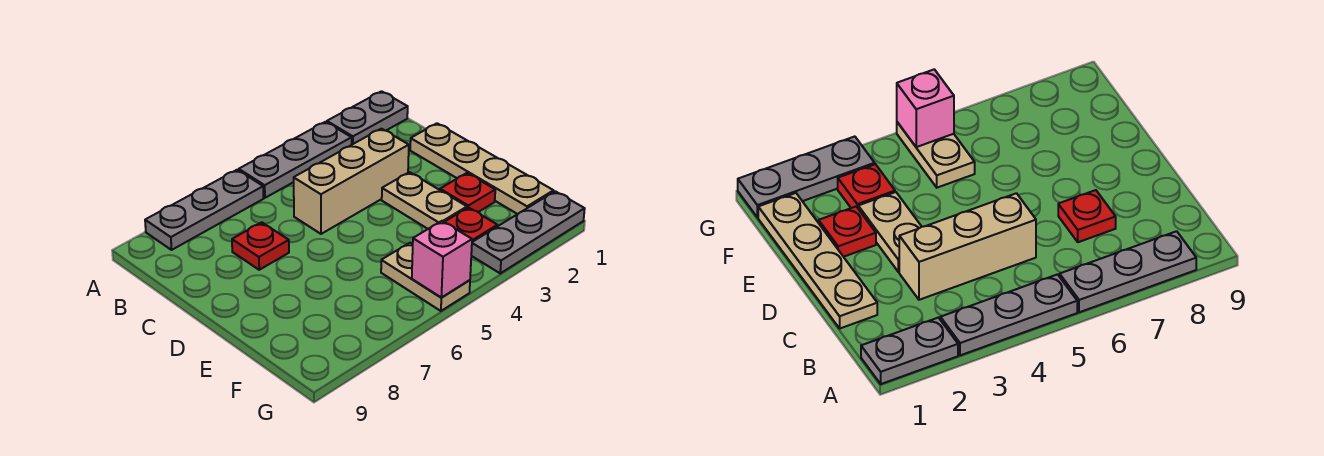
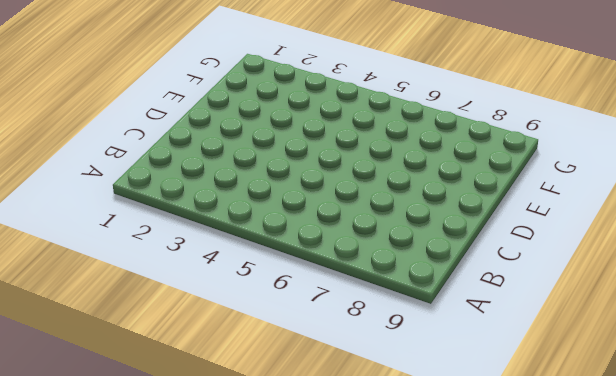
none -> grey 1x2 plate [327,91,408,144]
none -> grey 1x3 plate [239,122,352,198]
none -> grey 1x3 plate [145,170,264,250]

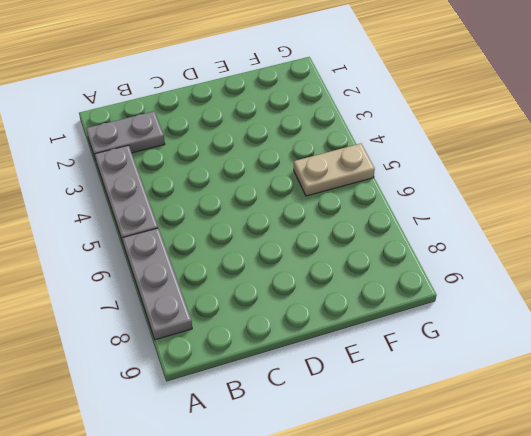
grey 1x2 plate [86,111,165,158] -> grey 1x2 plate turned to [327,91,408,144]
none -> tan 1x4 plate [410,123,553,214]
none -> tan 1x3 brick [294,129,409,234]
none -> red 1x1 plate [232,222,289,270]

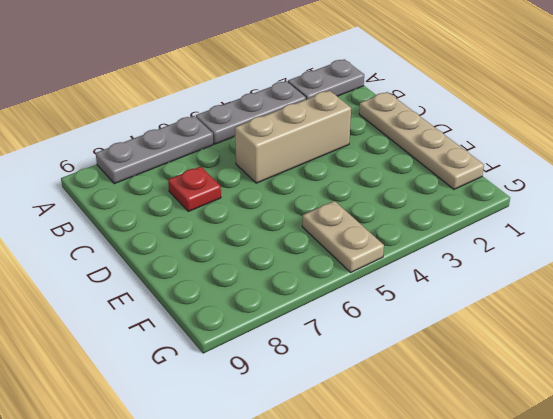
none -> tan 1x2 plate [382,172,467,229]
none -> red 1x1 plate [440,173,495,212]
none -> red 1x1 plate [445,207,497,242]

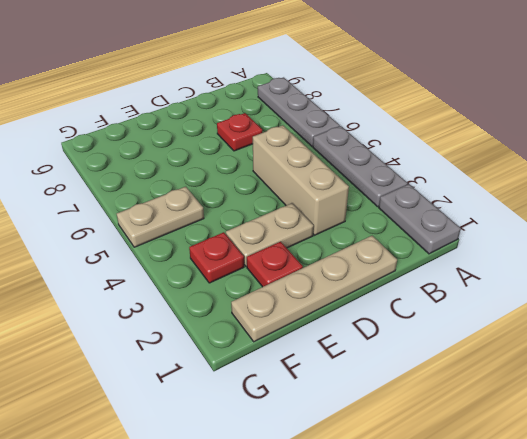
none -> grey 1x3 plate [471,191,585,273]
none -> pink 1x1 brick [412,221,472,297]

